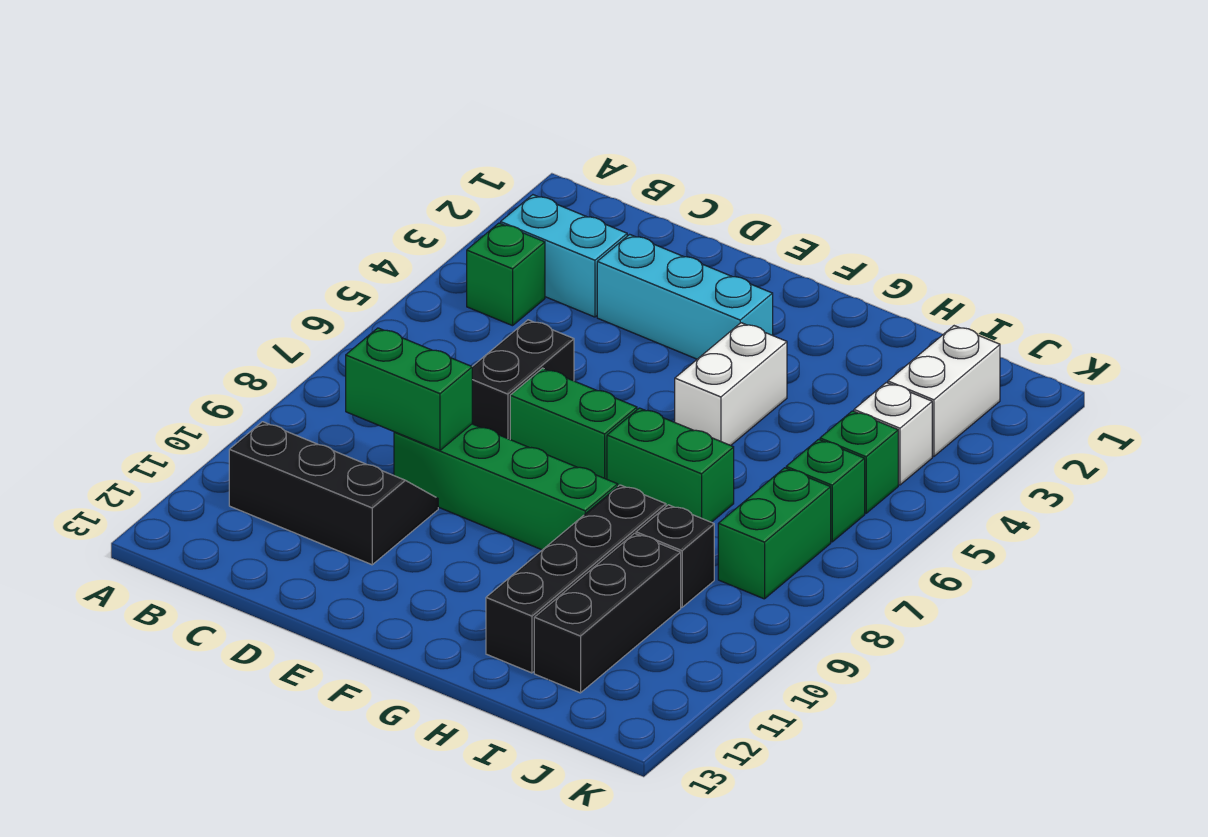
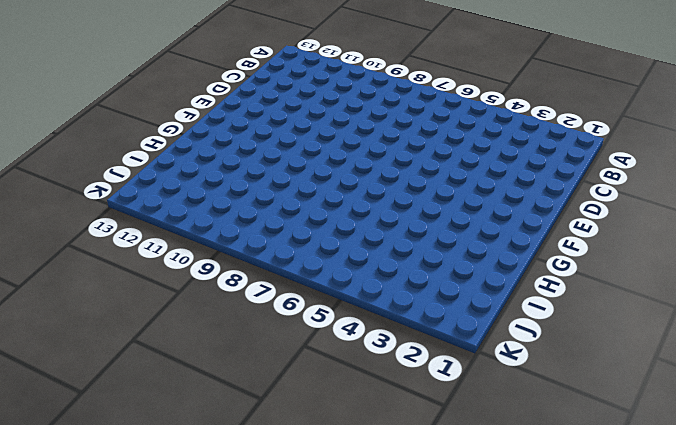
none -> cyan 1x2 brick [501,195,627,317]
none -> green 1x1 brick [467,223,545,326]
none -> black 2x3 slope [229,422,438,565]

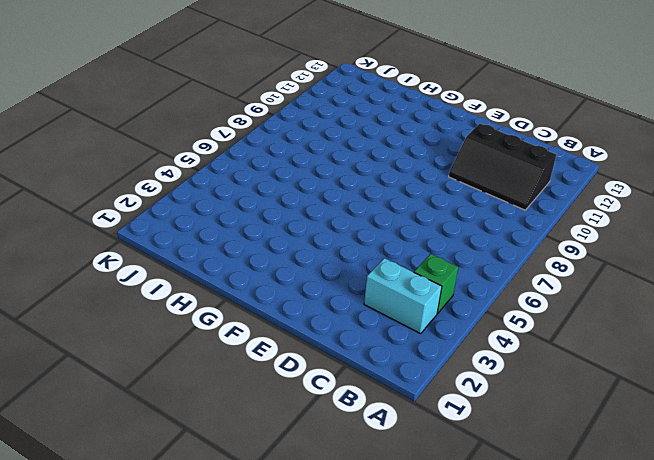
none -> cyan 1x3 brick [597,234,773,359]
none -> black 1x2 brick [472,320,574,439]
none -> green 1x4 brick [394,424,618,550]

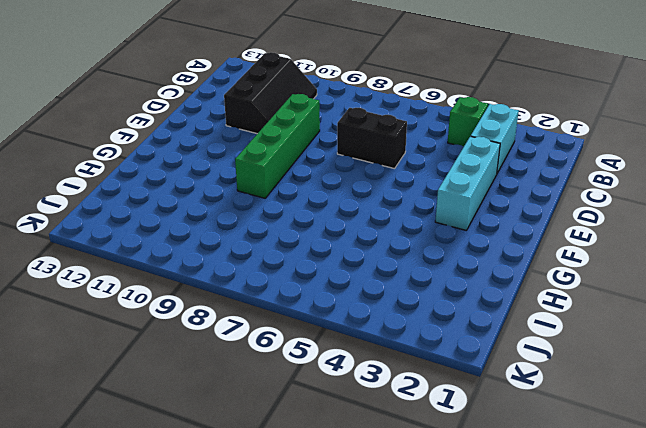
none -> green 1x2 brick [510,368,637,479]
none -> white 1x2 brick [675,323,787,445]
none -> green 1x2 brick [607,408,734,522]

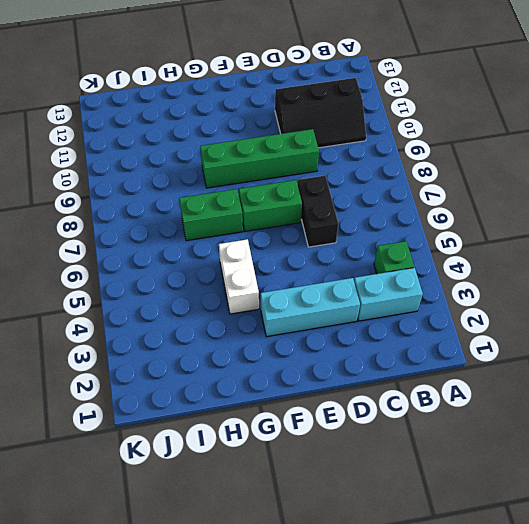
none -> black 1x4 brick [486,485,666,673]
none -> black 1x1 brick [636,505,714,607]
none -> black 1x3 brick [534,533,681,693]

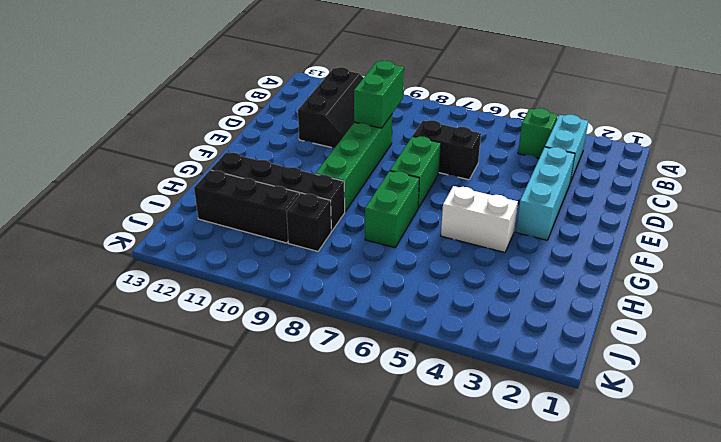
none -> white 1x2 brick [888,326,1000,457]
none -> white 1x1 brick [854,382,932,485]
none -> green 1x1 brick [820,411,898,513]

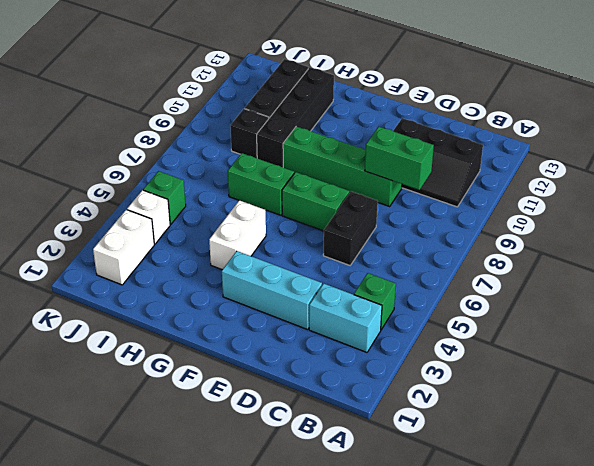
none -> green 1x1 brick [786,439,865,542]
none -> green 1x2 brick [718,468,831,599]

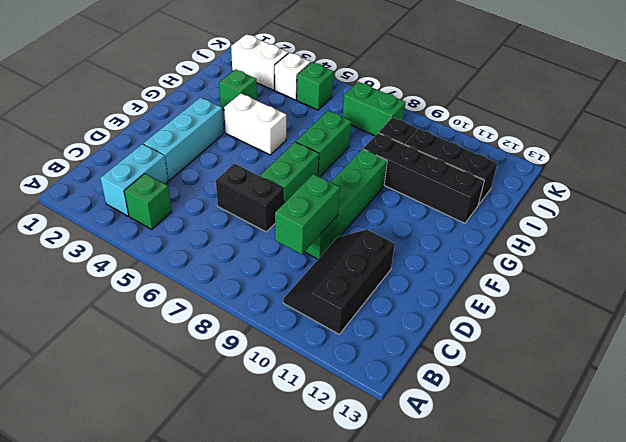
green 1x1 brick [219,69,257,110] -> green 1x1 brick moved to [786,439,865,542]

